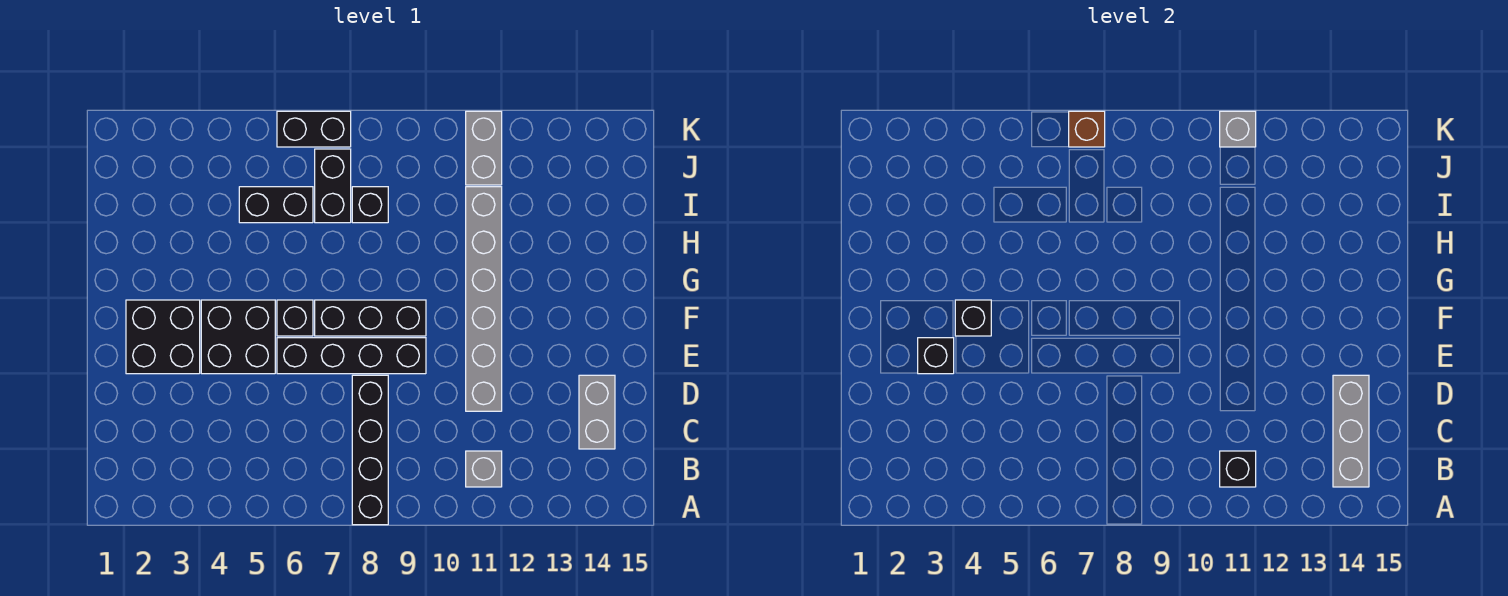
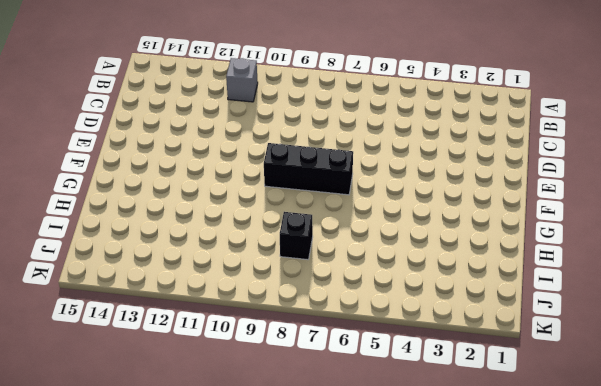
none -> black 1x4 brick [352,375,388,525]
none -> grey 1x2 brick [579,375,615,449]
none -> grey 1x6 brick [466,187,502,411]

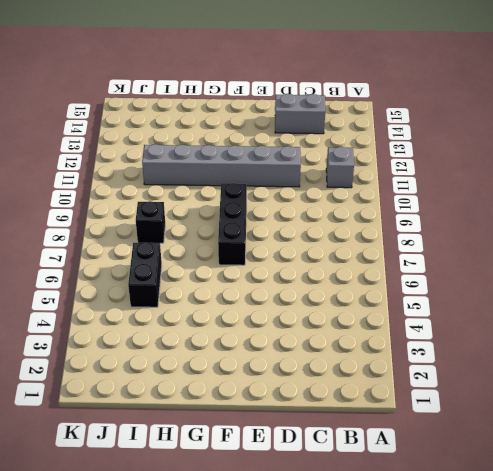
none -> black 1x4 brick [352,375,388,525]
none -> black 2x2 brick [126,300,200,374]
none -> black 2x2 brick [201,300,275,374]

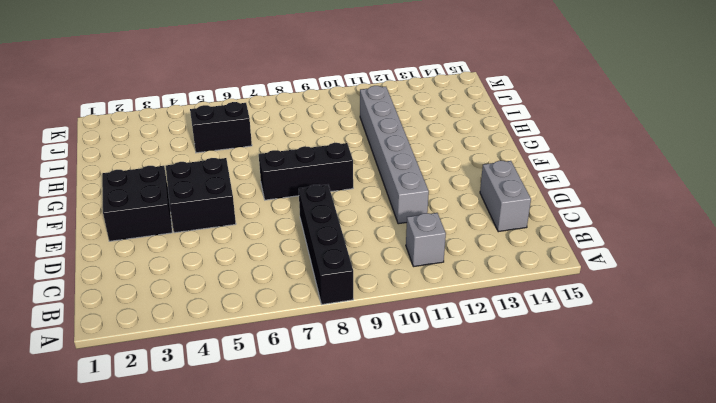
none -> black 1x4 brick [277,338,426,374]
none -> black 1x1 brick [277,300,313,336]
none -> black 1x2 brick [315,149,351,223]

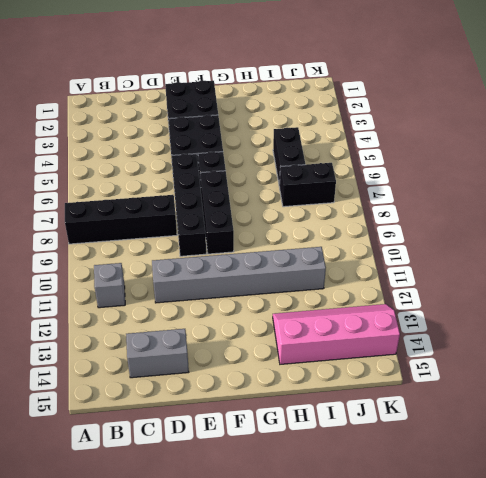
pink 2x4 slope [273,304,400,364] -> none
none -> black 1x1 brick [352,187,388,223]
none -> grey 1x2 brick [466,111,502,185]
none -> black 1x2 brick [277,111,351,147]

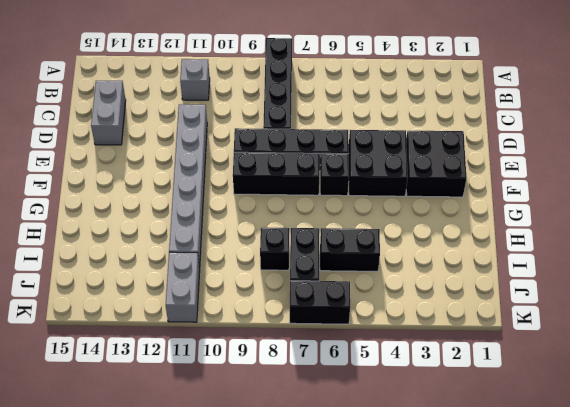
none -> black 1x1 brick [1220,451,1256,487]
none -> grey 1x3 brick [1333,375,1369,487]
none -> black 1x1 brick [918,338,954,374]

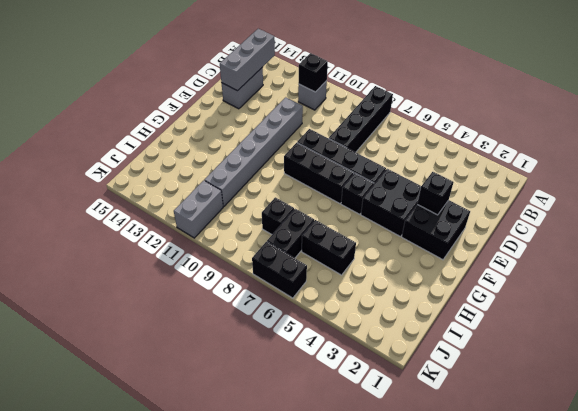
none -> black 1x1 brick [955,300,991,336]
none -> brown 1x1 brick [1069,111,1105,147]
none -> grey 1x1 brick [1220,111,1256,147]

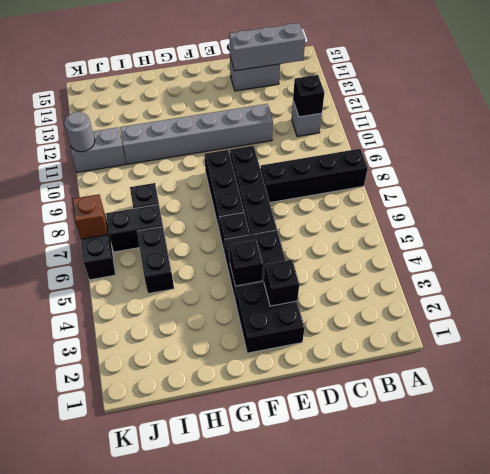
grey 1x1 round brick [64,112,95,152] -> grey 1x1 brick [1220,111,1256,147]

